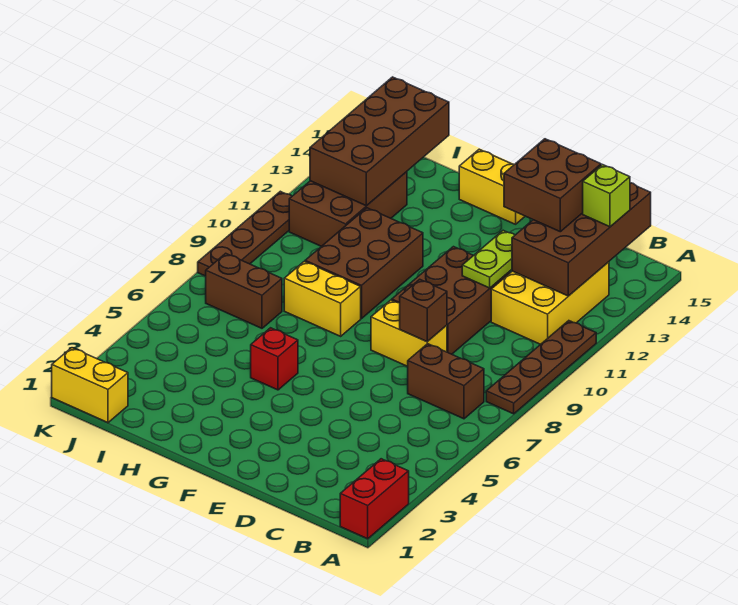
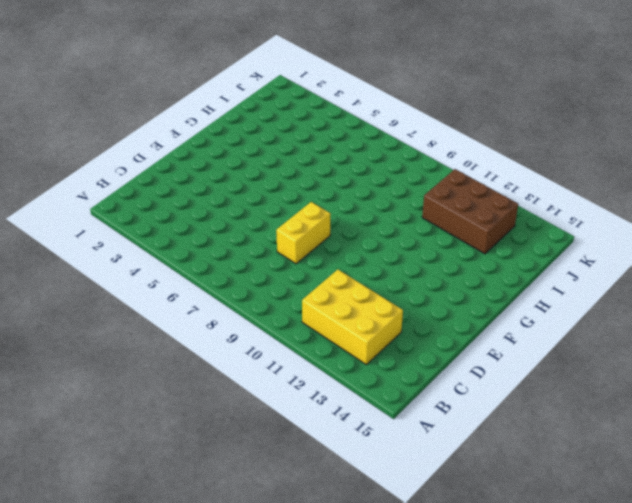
none -> red 1x2 brick [340,459,409,539]
none -> brown 1x4 plate [486,321,596,414]
none -> brown 1x2 brick [408,344,484,419]

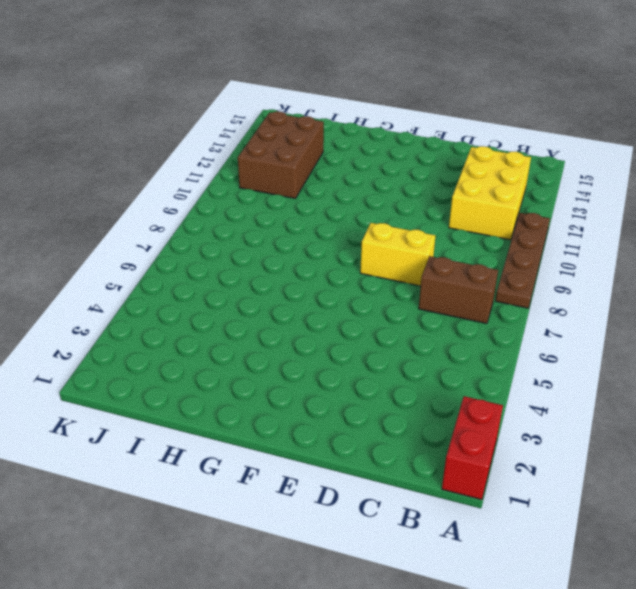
none -> brown 2x3 brick [392,247,510,354]
none -> yellow 1x2 brick [459,149,525,224]
none -> red 1x1 brick [251,328,298,390]

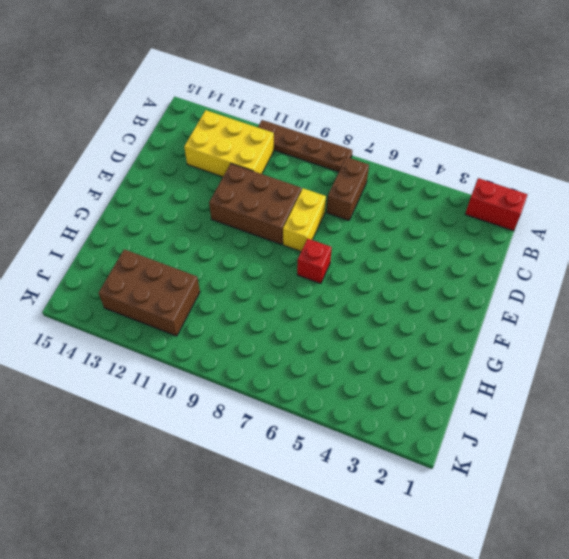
red 1x1 brick [297,239,332,283] -> red 1x1 brick moved to [251,328,298,390]
none -> yellow 1x2 brick [459,149,525,224]
none -> yellow 1x2 brick [284,261,361,336]
none -> brown 2x3 brick [305,208,423,319]

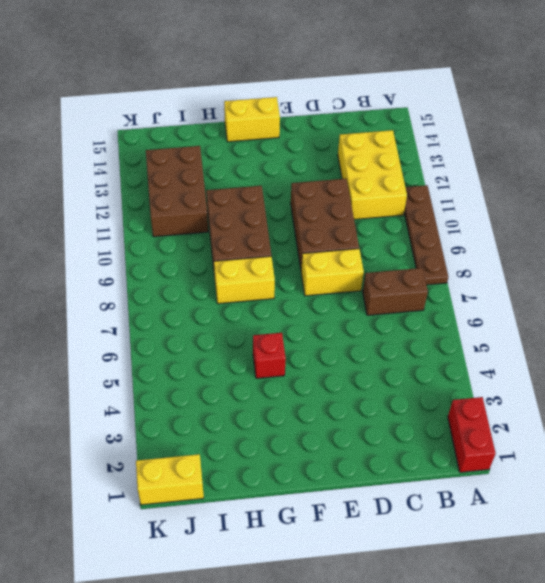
none -> brown 1x2 brick [206,253,282,328]
none -> brown 1x4 plate [198,191,292,276]
none -> brown 2x4 brick [512,183,651,296]

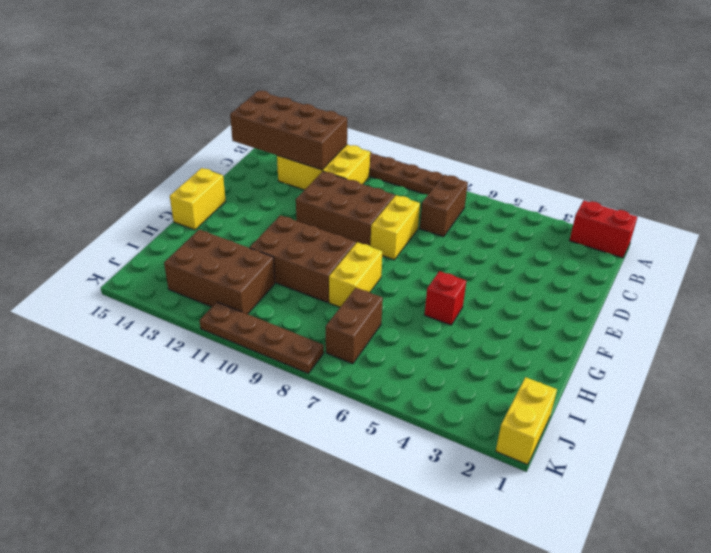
none -> brown 1x1 brick [400,279,447,342]
none -> lime 1x2 plate [462,230,515,288]
none -> brown 2x4 brick [310,77,449,206]

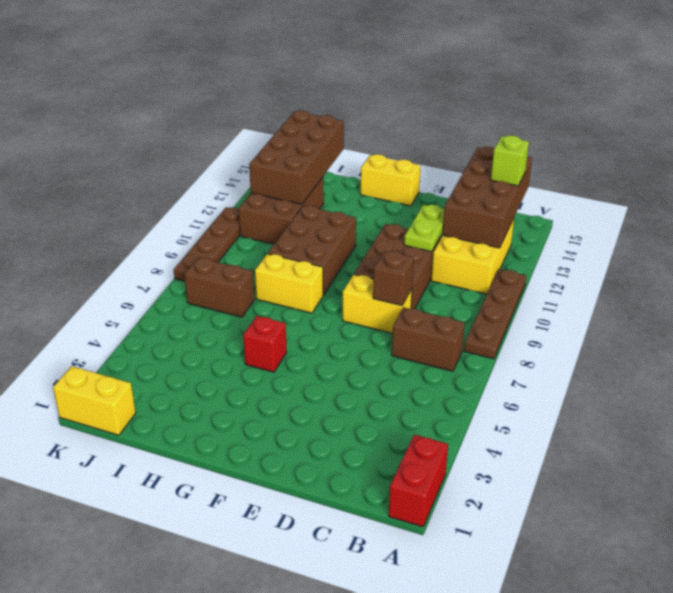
none -> brown 2x2 brick [504,139,601,232]

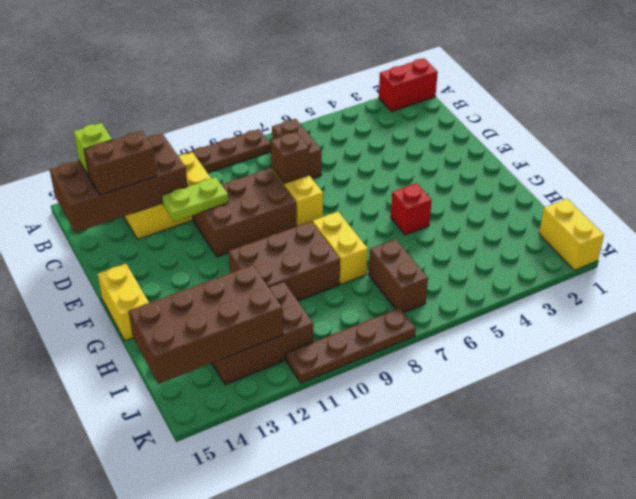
brown 1x2 brick [84,131,157,195] -> brown 2x2 brick [504,139,601,232]

